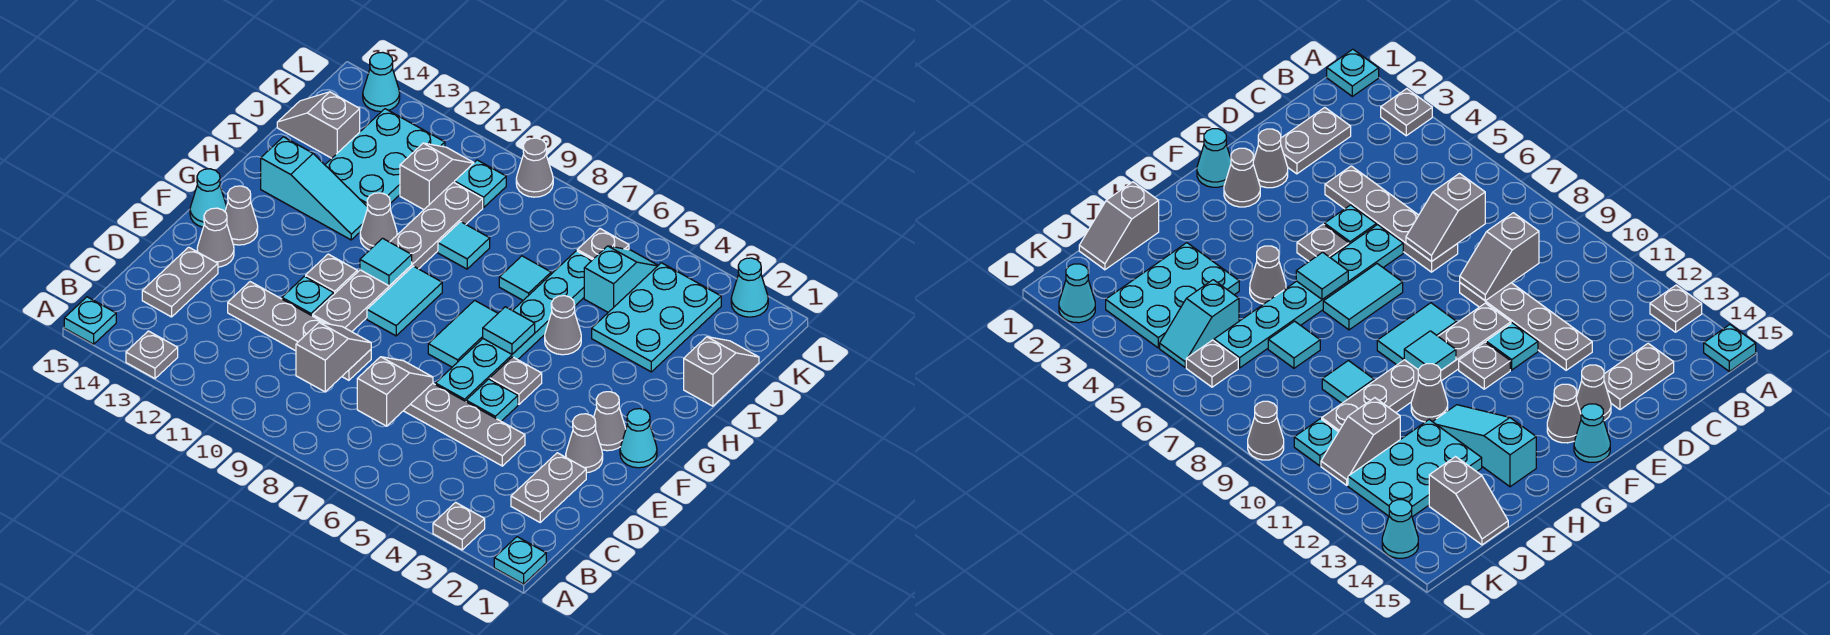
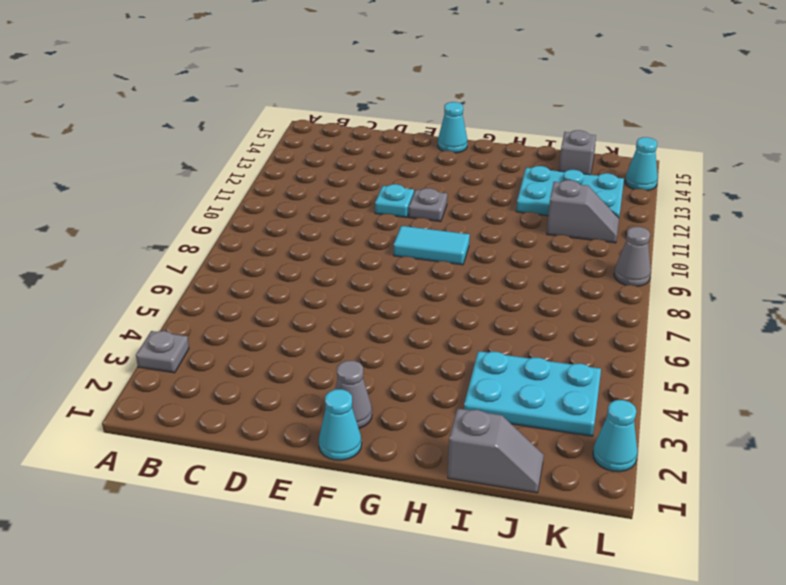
none -> cyan 1x1 plate [494,537,546,584]
none -> grey 1x1 plate [126,331,178,378]
none -> cyan 1x1 plate [64,297,116,344]
none -> grey 1x2 plate [511,453,586,522]

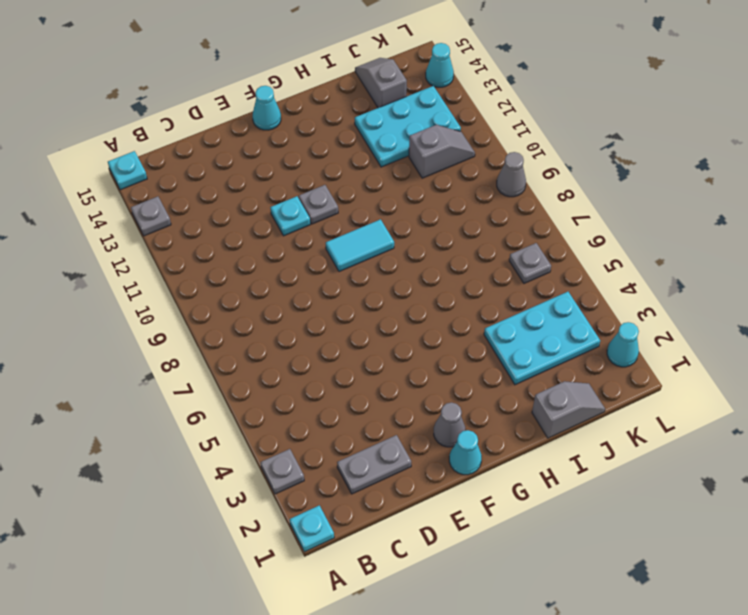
none -> grey 1x2 plate [142,247,218,317]
none -> grey 1x4 plate [404,383,525,466]
none -> grey 1x4 plate [228,282,371,380]
none -> grey 1x1 cone [566,414,603,473]

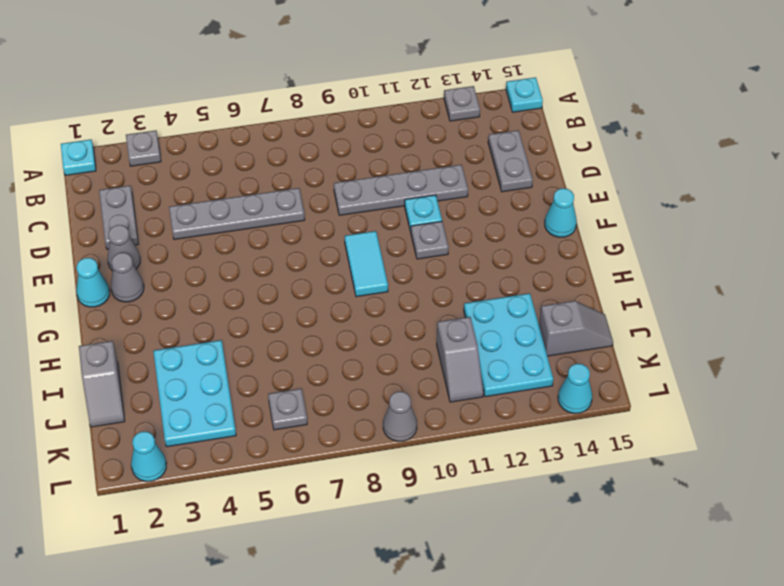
none -> cyan 1x1 plate [466,379,518,421]
none -> cyan 1x6 plate [435,251,592,402]
none -> grey 1x6 plate [313,182,483,332]
none -> grey 1x1 cone [197,208,234,267]

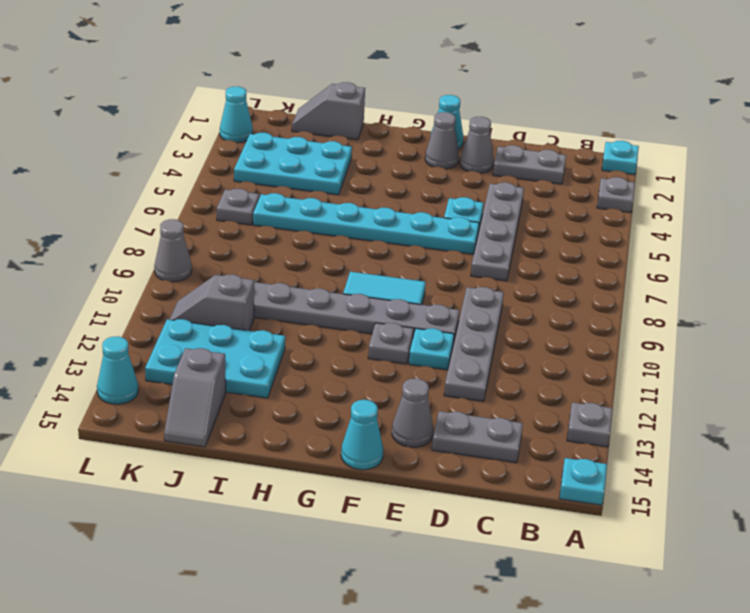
none -> grey 1x1 plate [490,357,542,404]
none -> cyan 1x2 tile [428,300,498,367]
none -> grey 1x1 cone [225,186,258,245]
none -> grey 1x1 cone [545,296,581,355]

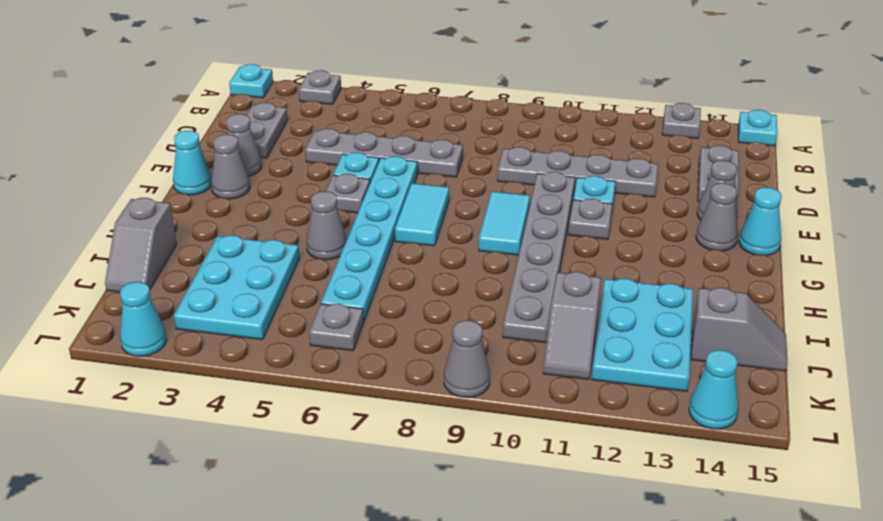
none -> grey 1x1 cone [360,193,397,250]
none -> cyan 1x3 slope [261,137,368,240]
none -> cyan 1x1 tile [499,256,551,300]
none -> cyan 1x1 tile [438,222,490,269]

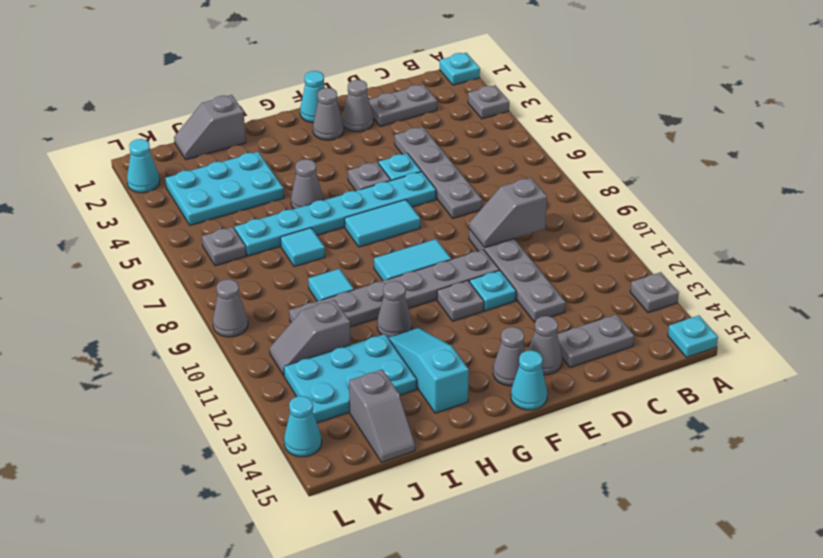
none -> cyan 1x2 slope [584,246,658,312]
none -> cyan 1x1 plate [455,160,506,207]
none -> grey 1x2 slope [357,357,433,426]
none -> cyan 1x1 tile [483,307,535,354]

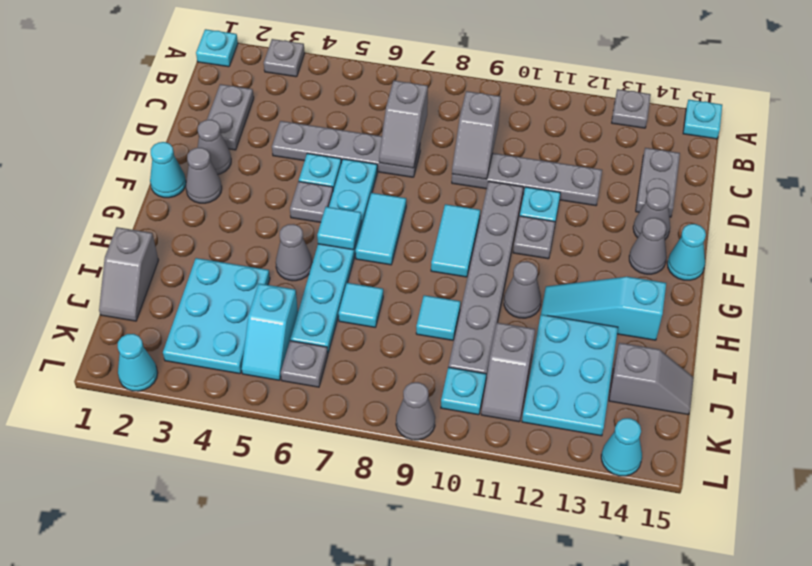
none -> cyan 1x1 tile [360,238,412,286]

